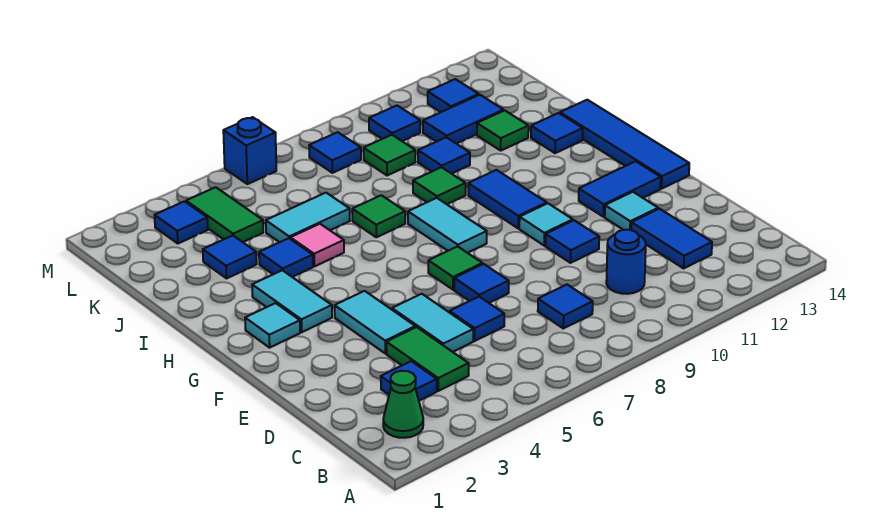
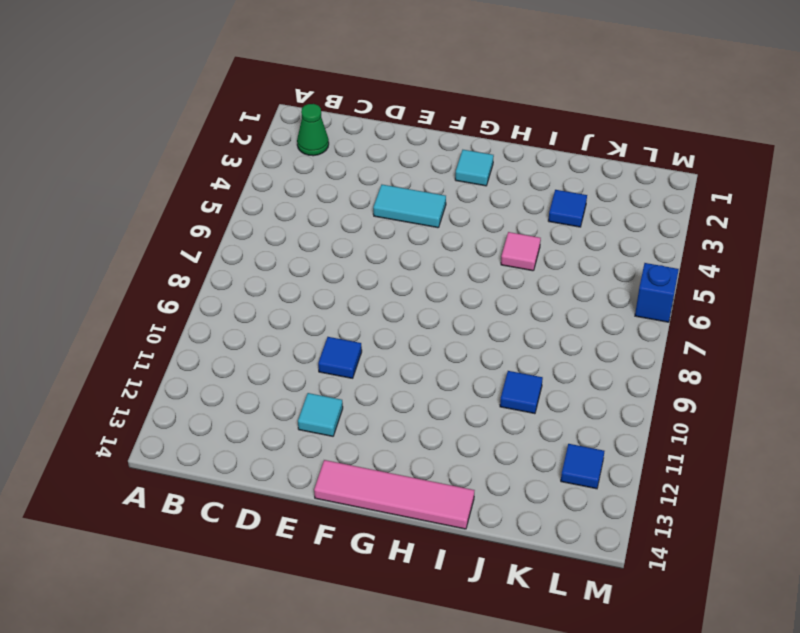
pink 1x4 tile [314,460,475,529] -> blue 1x4 tile [560,100,689,189]
none -> blue 1x1 tile [381,361,437,401]
none -> green 1x2 tile [386,327,469,391]
none -> blue 1x1 tile [538,285,593,328]
none -> blue 1x1 round brick [606,230,646,294]

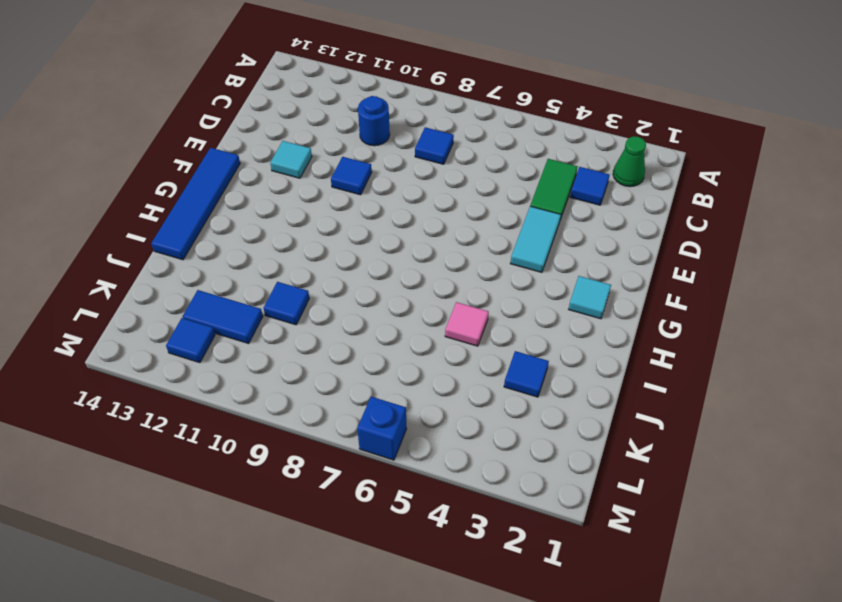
none -> blue 1x2 tile [631,209,712,268]
none -> cyan 1x2 tile [392,294,473,352]
none -> blue 1x1 tile [450,297,504,341]
none -> blue 1x1 tile [454,264,509,303]

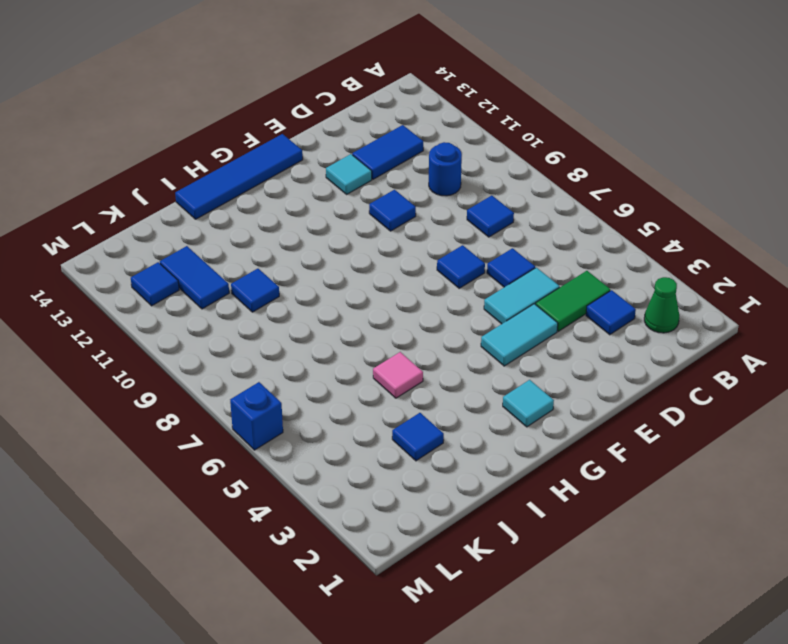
none -> green 1x1 tile [428,246,482,290]
none -> cyan 1x1 tile [519,203,573,245]
none -> blue 1x2 tile [579,161,661,217]
none -> cyan 1x2 tile [252,270,332,332]

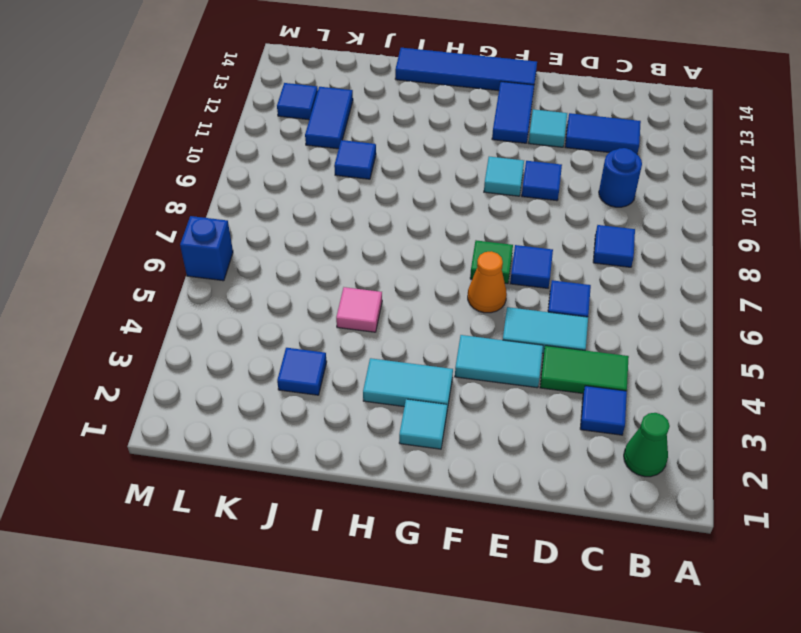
orange 1x1 cone [468,251,507,313] -> none
none -> cyan 1x2 tile [408,198,487,253]
none -> blue 1x2 tile [468,170,547,228]
none -> blue 1x1 tile [259,238,313,277]
none -> green 1x1 tile [352,195,405,237]

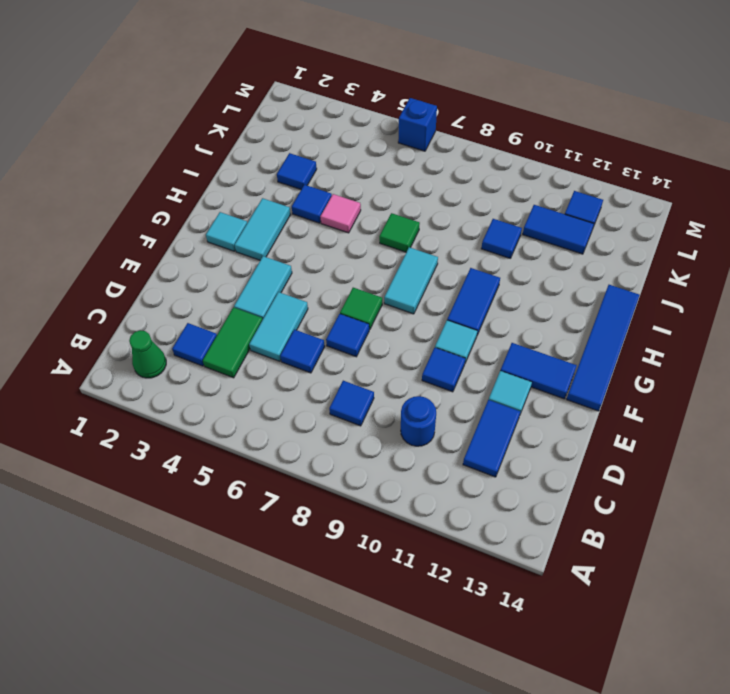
none -> green 1x1 tile [413,167,466,204]
none -> blue 1x1 tile [531,113,583,153]
none -> cyan 1x2 tile [266,193,350,242]
none -> green 1x1 tile [477,110,529,150]

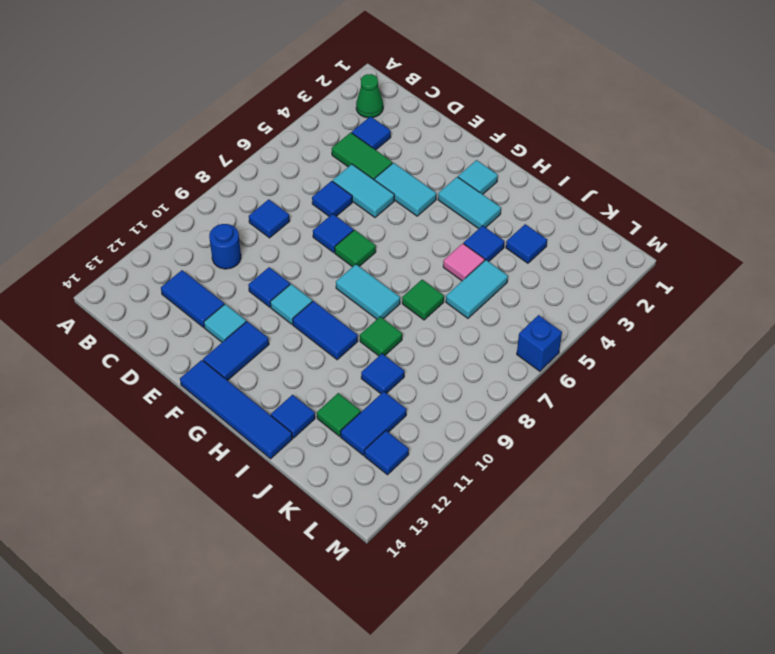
none -> green 1x2 tile [186,187,263,242]
none -> green 1x1 tile [364,135,415,176]
none -> blue 1x1 tile [155,201,208,244]
none -> blue 1x1 tile [309,132,361,173]

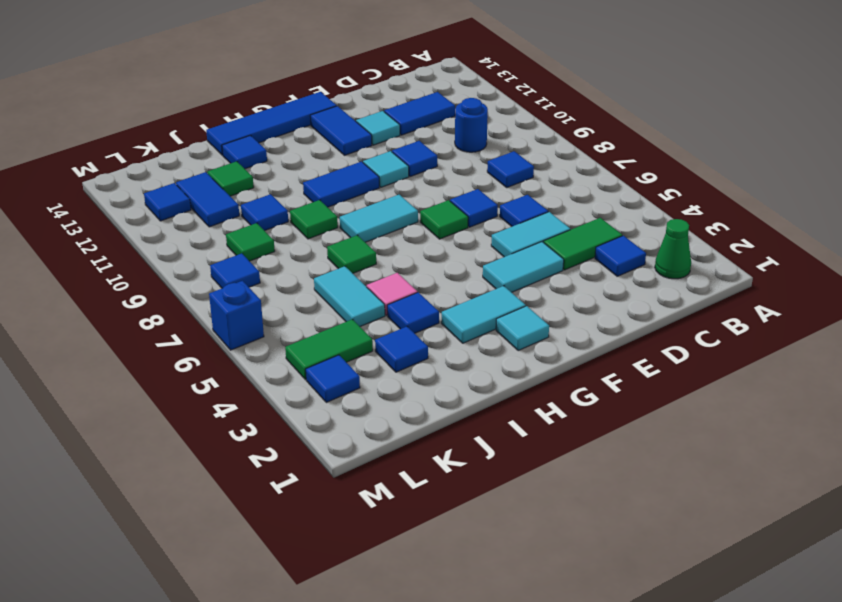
none -> blue 1x1 tile [369,106,420,141]

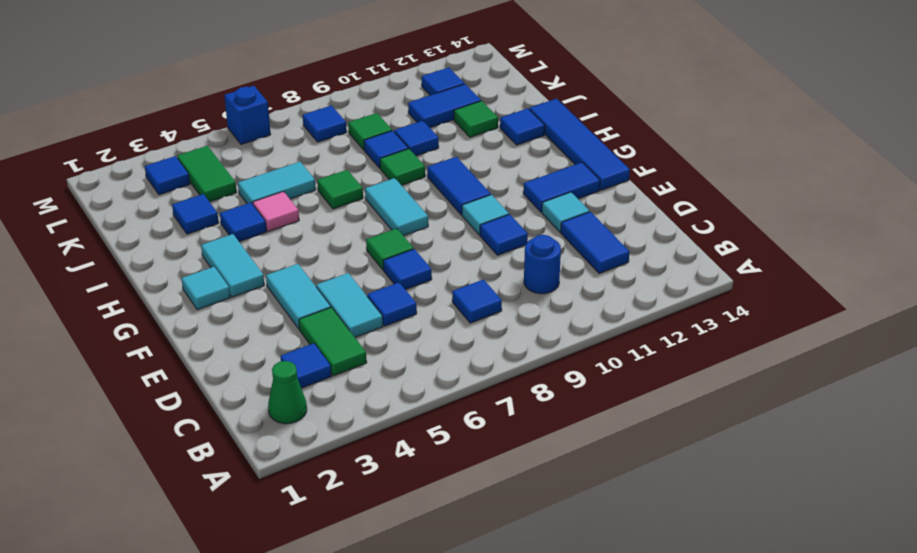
blue 1x1 tile [364,131,408,168] -> blue 1x1 tile moved to [369,106,420,141]

